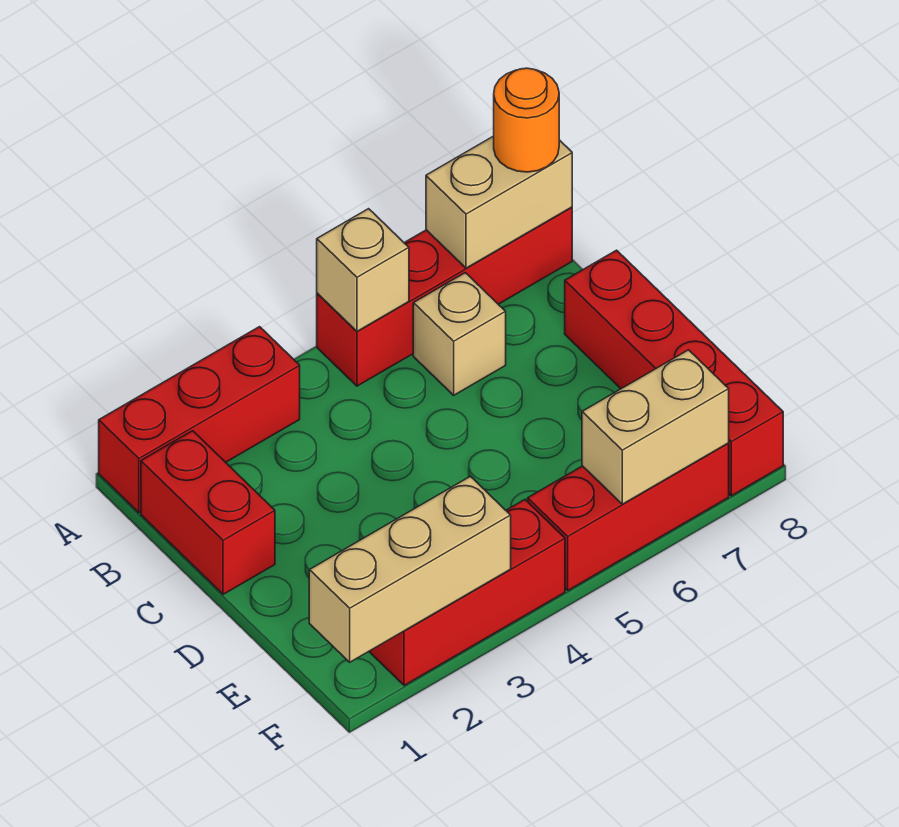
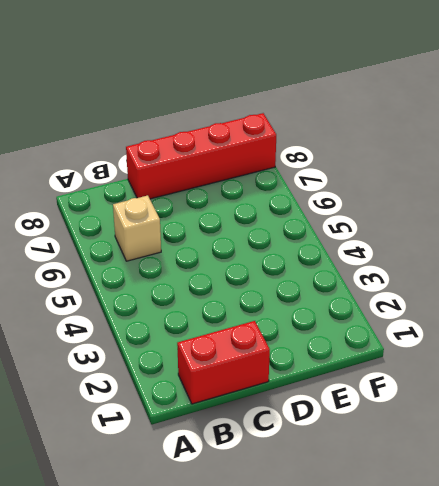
none -> red 1x3 brick [99,327,300,513]
none -> red 1x4 brick [317,207,572,386]
none -> red 1x3 brick [369,500,565,686]

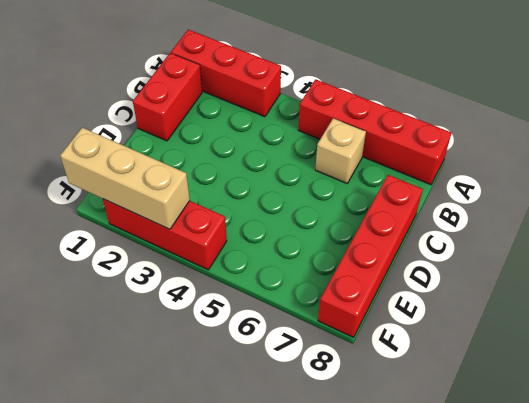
none -> red 1x3 brick [528,443,729,590]
none -> tan 1x1 brick [317,209,409,331]
none -> tan 1x2 brick [426,136,572,268]

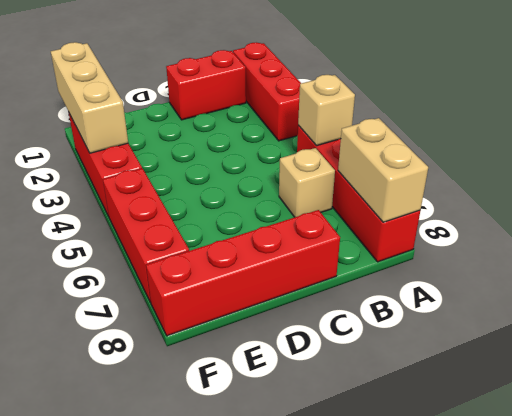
none -> tan 1x2 brick [582,350,729,504]
none -> orange 1x1 round brick [494,68,559,172]

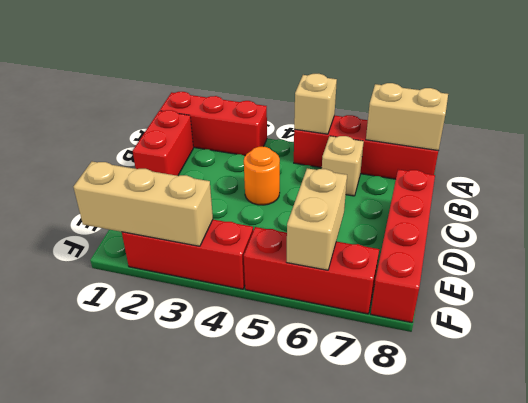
orange 1x1 round brick [244,147,280,205] -> orange 1x1 round brick moved to [494,68,559,172]
tan 1x2 brick [286,168,347,270] -> tan 1x2 brick turned to [582,350,729,504]

